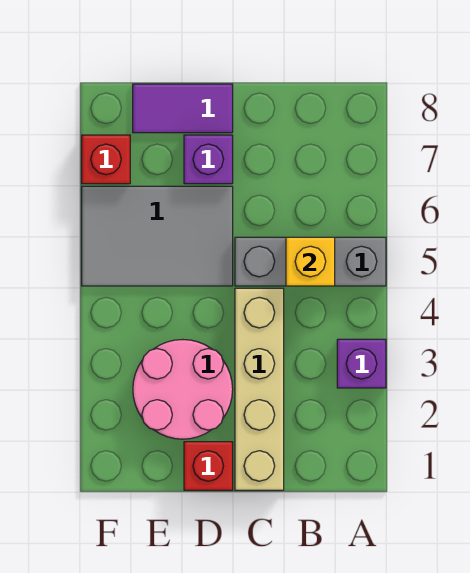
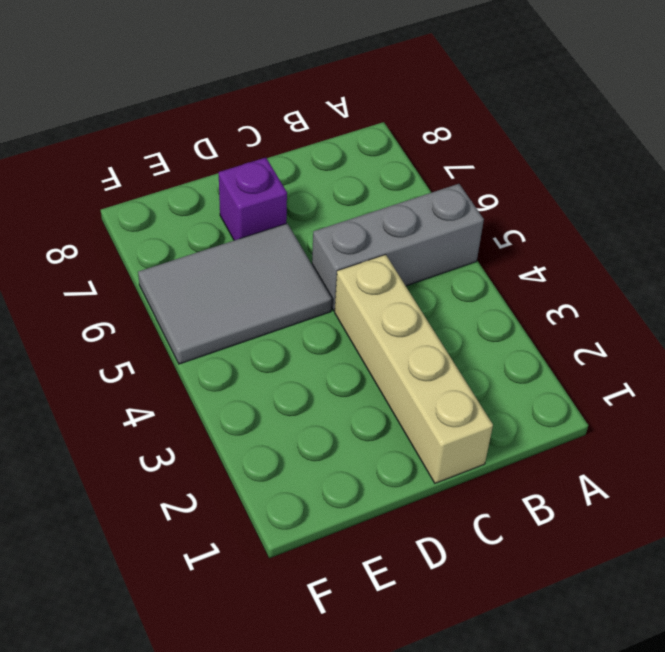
none -> purple 1x1 brick [337,339,386,388]
none -> red 1x1 brick [184,442,233,490]

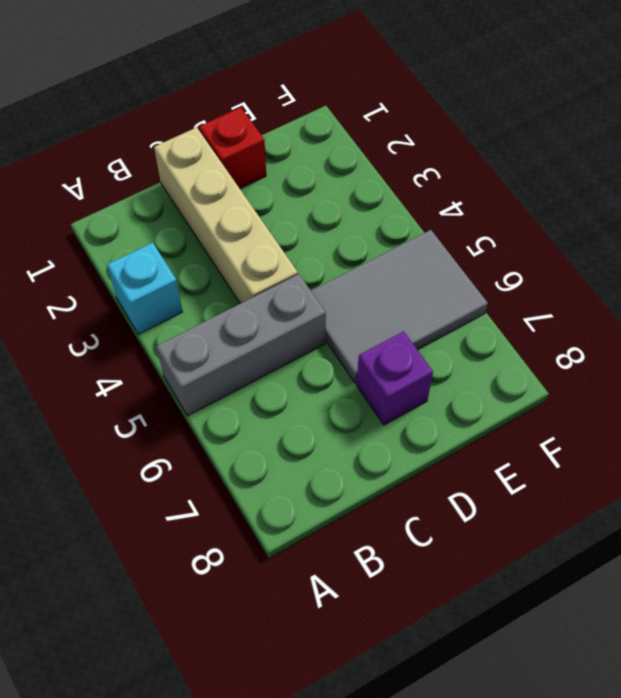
cyan 1x1 brick [107,243,182,334] -> purple 1x1 brick [337,339,386,388]
none -> pink 2x2 round brick [133,339,233,439]
none -> purple 1x2 tile [133,84,233,133]

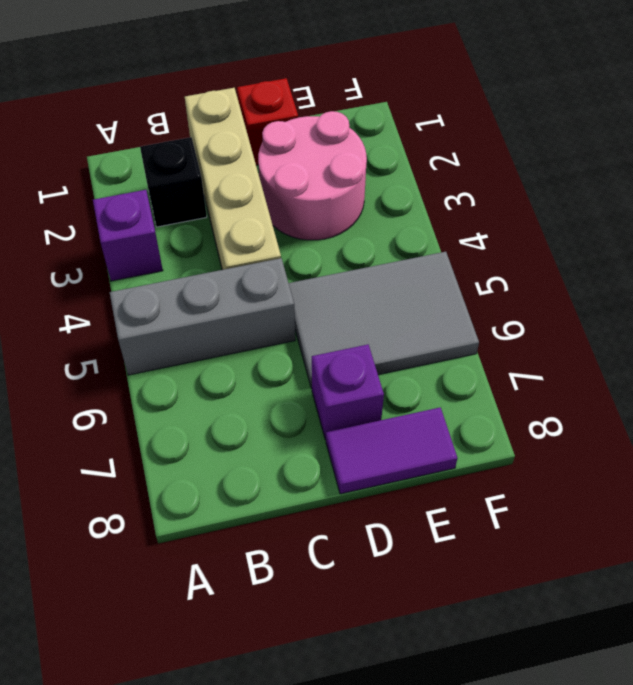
black 1x1 brick [140,137,207,227] -> none
none -> red 1x1 brick [82,135,130,184]
none -> yellow 1x1 brick [286,237,335,286]

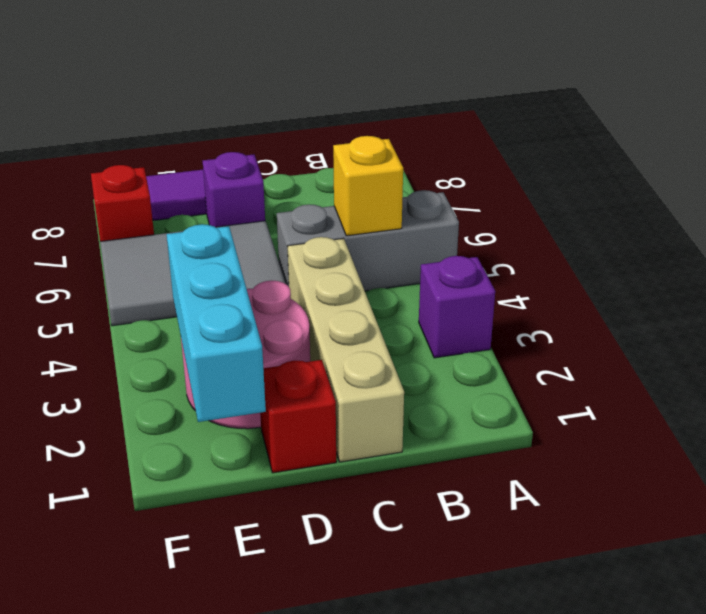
cyan 1x3 brick [167,224,266,422] -> none

